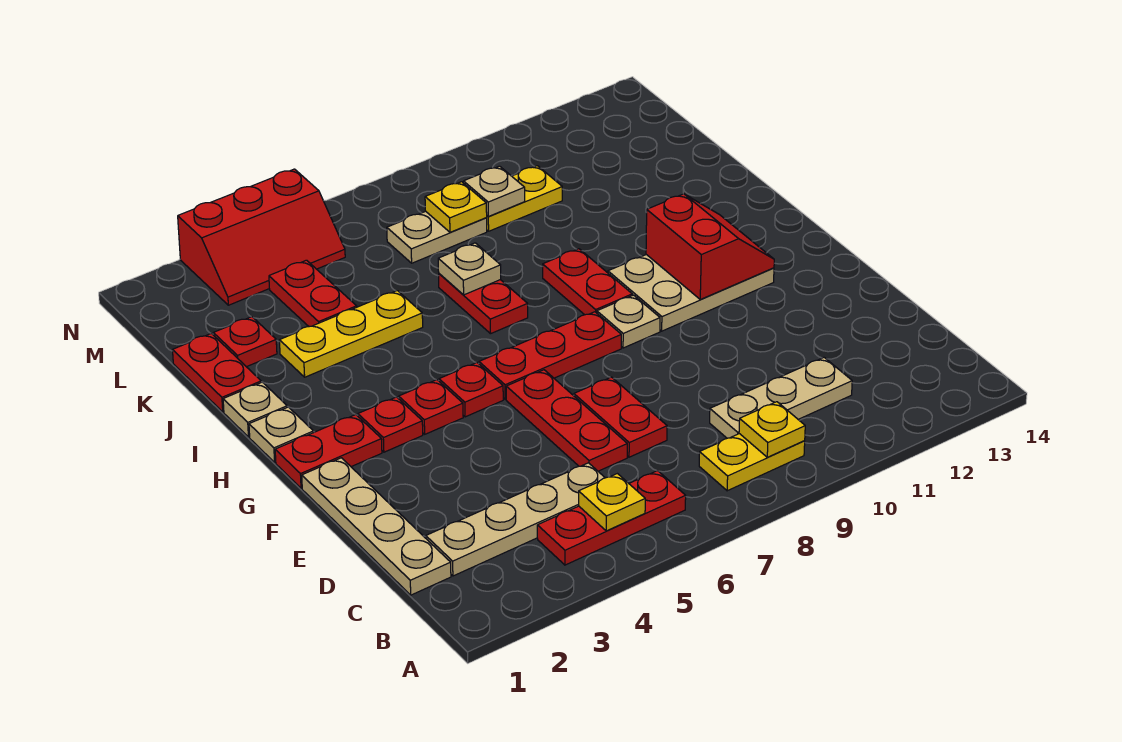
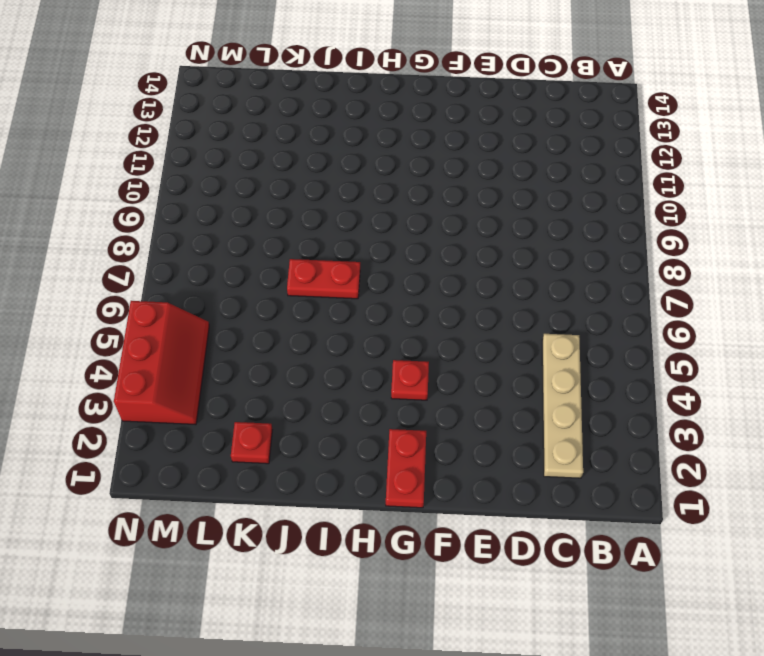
none -> red 1x3 plate [537,471,686,565]
none -> yellow 1x2 plate [699,434,805,491]
none -> tan 1x4 plate [302,458,451,595]
none -> tan 1x3 plate [710,358,852,438]

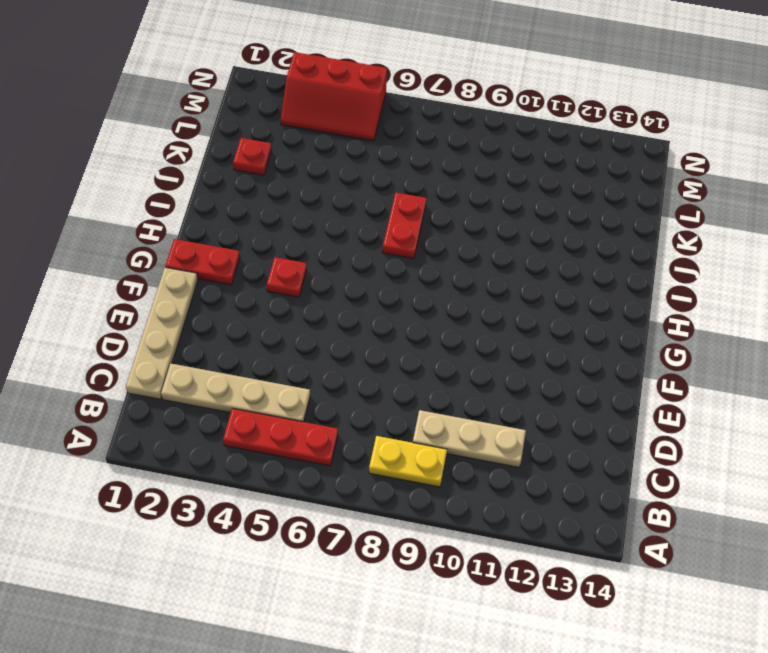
none -> red 1x3 plate [506,370,627,471]
none -> red 1x2 plate [574,377,667,457]
none -> red 1x1 plate [358,397,423,452]
none -> red 1x1 plate [439,363,503,417]

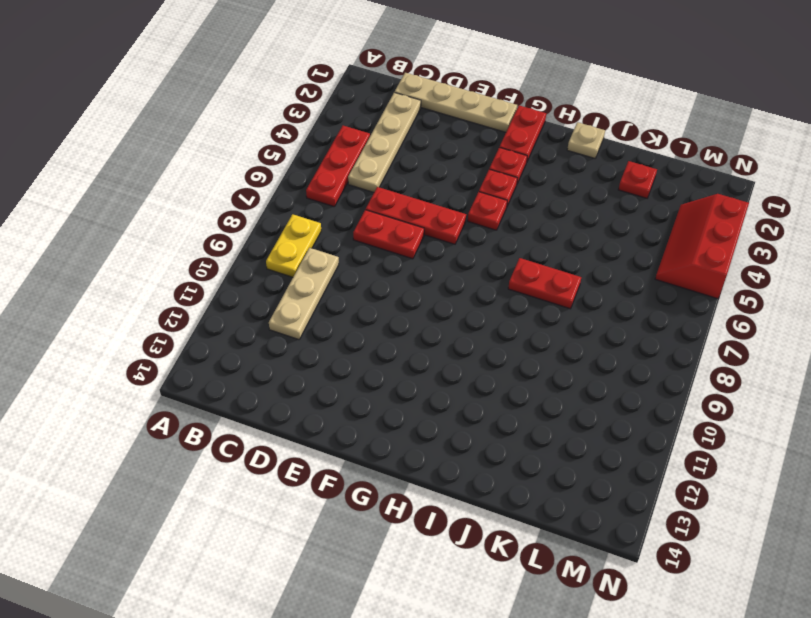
none -> red 1x3 plate [479,312,621,399]
none -> tan 1x1 plate [597,295,660,348]
none -> tan 2x3 plate [608,255,774,331]
none -> tan 1x1 plate [249,407,314,462]

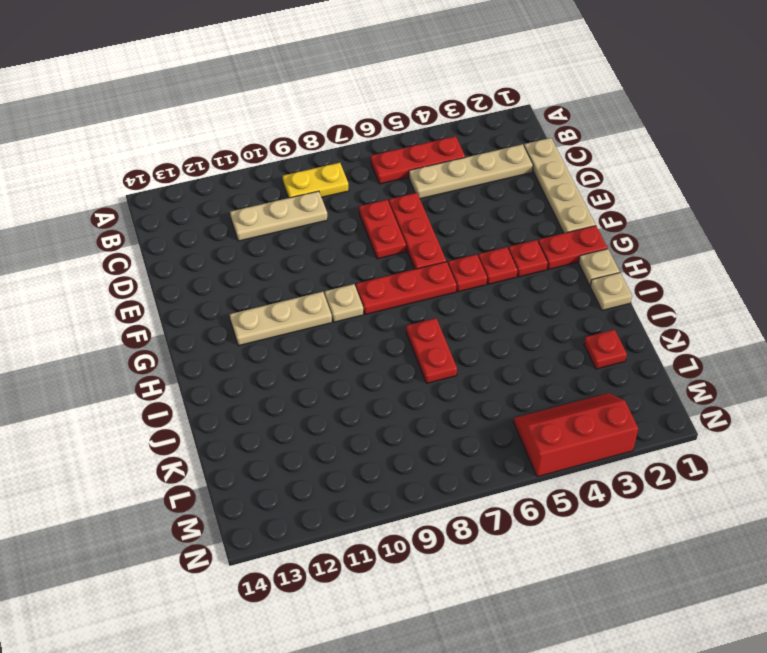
tan 1x3 plate [230,292,332,346] -> tan 2x3 plate [608,255,774,331]
none -> red 1x2 plate [543,249,632,315]
none -> red 1x2 plate [173,333,261,412]
none -> yellow 1x3 plate [279,291,423,377]
none -> red 1x2 plate [269,260,357,327]

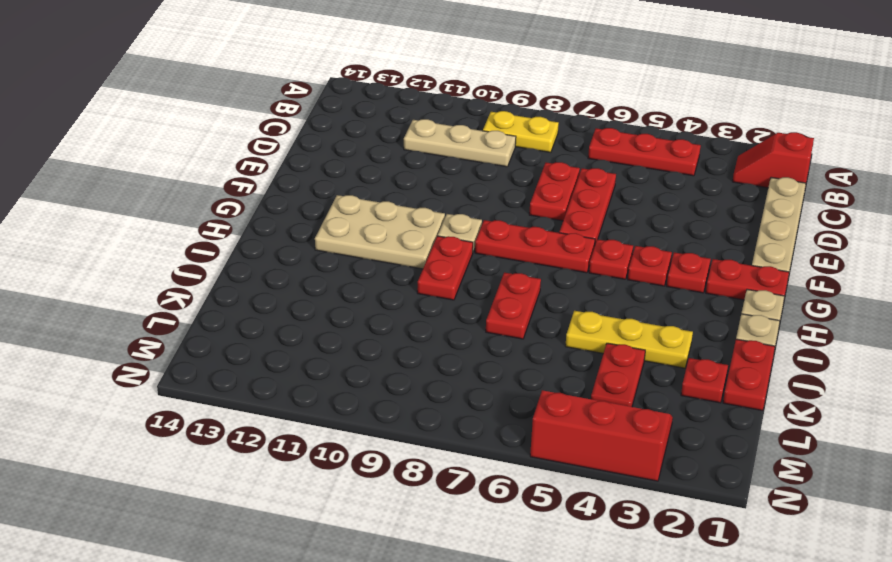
red 1x2 slope [732,132,814,188] -> none
none -> tan 1x4 plate [426,463,605,576]
none -> tan 1x2 plate [387,211,487,263]
none -> yellow 1x2 plate [486,166,562,231]
none -> yellow 1x1 plate [579,474,645,531]

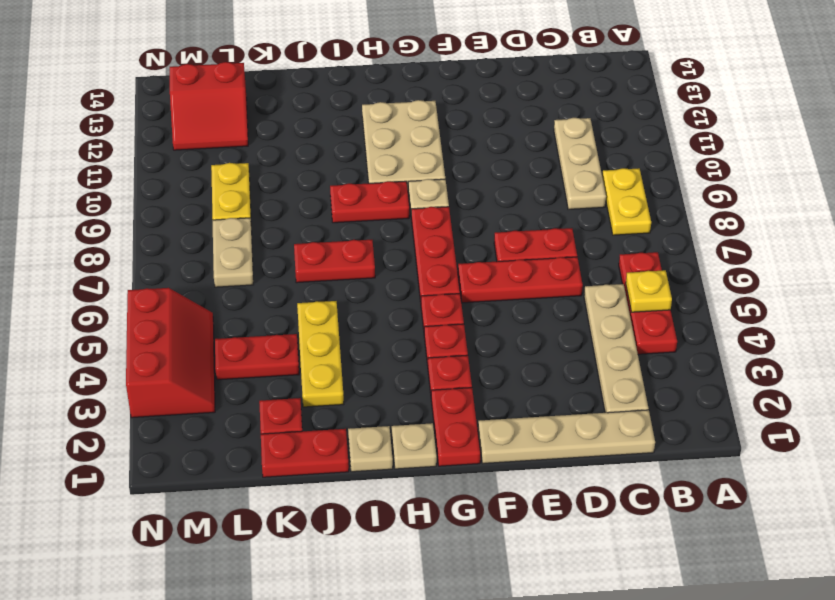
red 2x2 slope [170,62,248,150] -> red 2x2 slope turned to [646,194,774,299]
none -> yellow 1x1 plate [739,402,805,457]
none -> tan 1x1 plate [438,243,501,295]
none -> yellow 1x1 plate [425,182,487,232]
none -> tan 1x1 plate [463,166,525,216]

